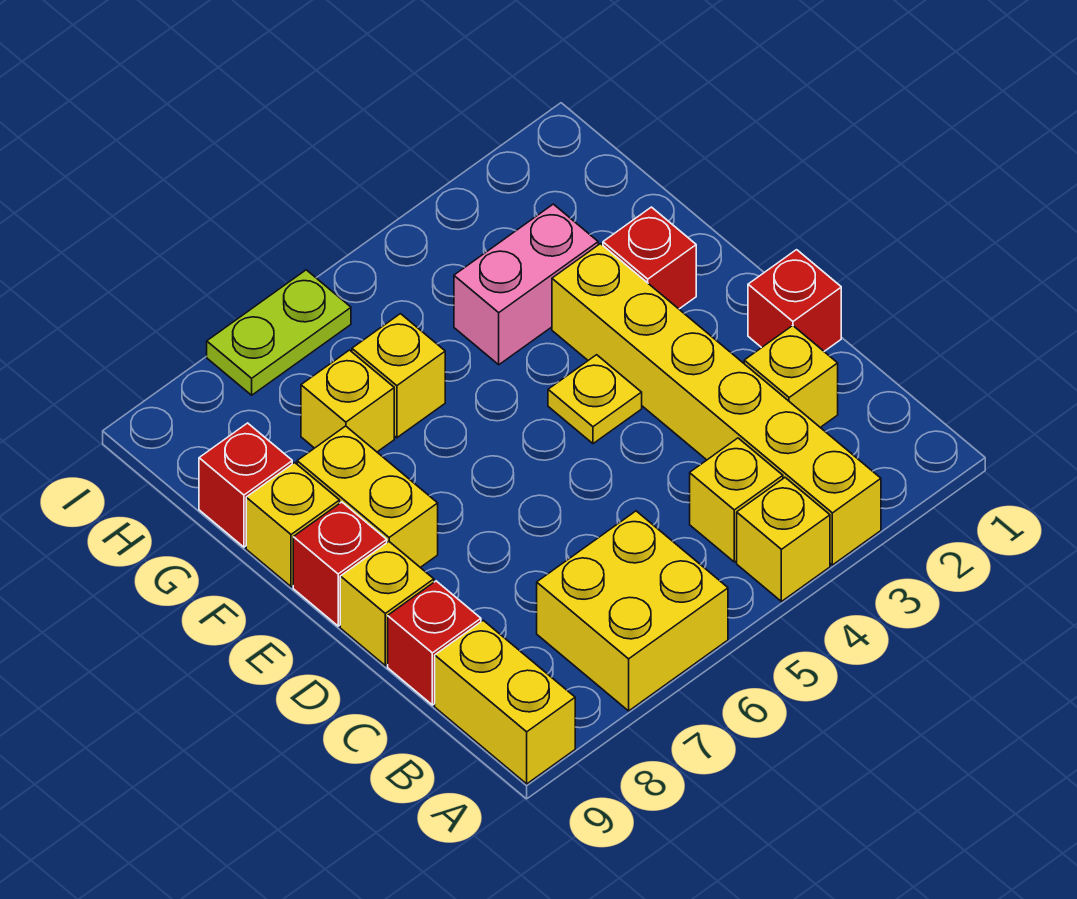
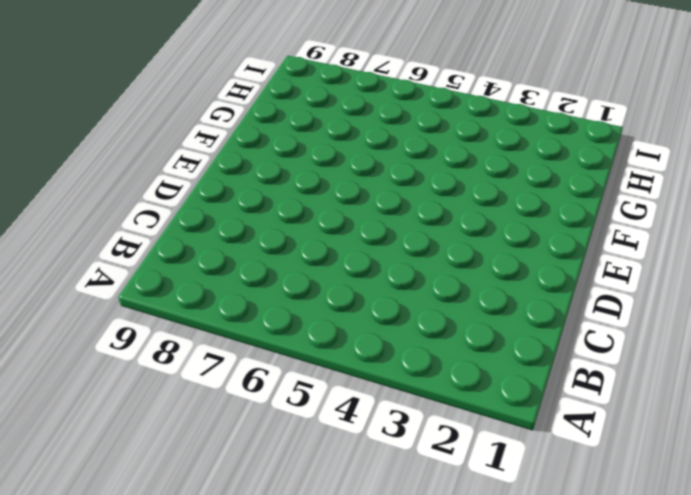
none -> yellow 1x6 brick [552,244,881,565]
none -> yellow 1x1 brick [737,478,830,601]
none -> yellow 2x2 brick [537,511,728,711]

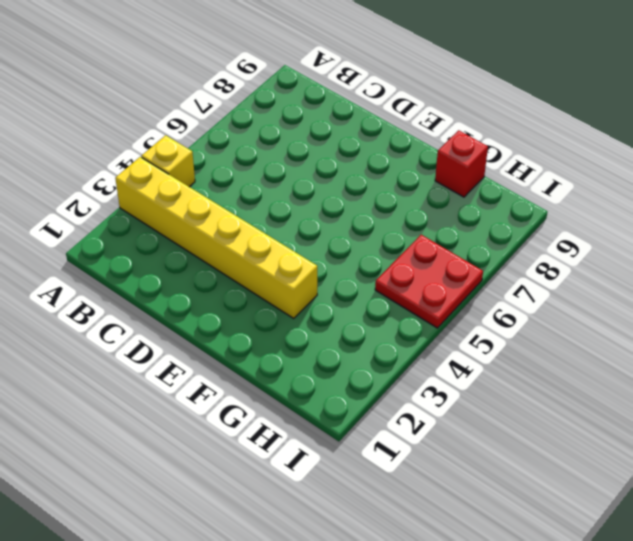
red 2x2 plate [375,235,483,328] -> lime 1x2 plate [207,270,351,395]
none -> yellow 2x2 brick [537,511,728,711]
none -> yellow 1x2 brick [435,620,575,784]
none -> yellow 1x1 brick [690,438,783,562]

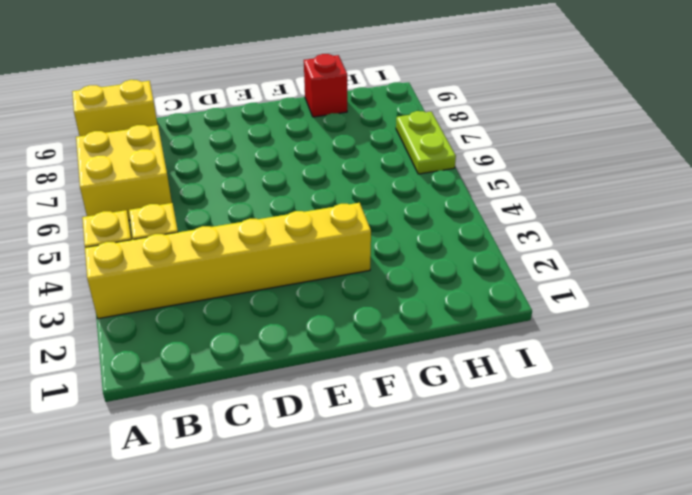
none -> yellow 1x1 brick [744,326,838,427]
none -> red 1x1 brick [388,581,481,705]
none -> red 1x1 brick [748,250,841,351]

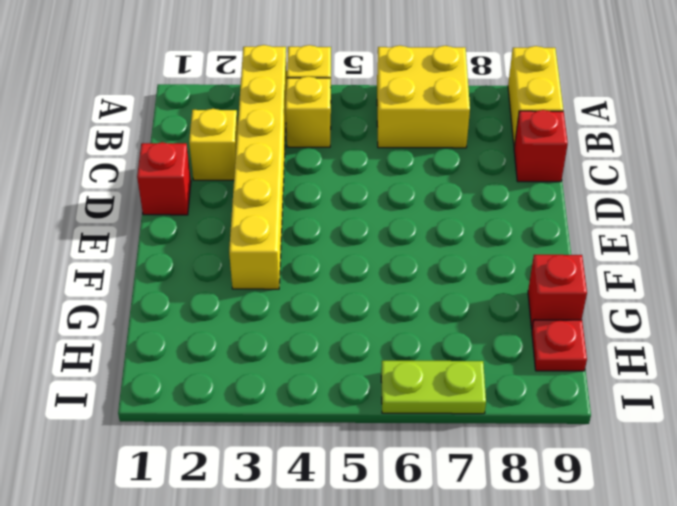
red 1x1 plate [532,320,587,371] -> none
none -> yellow 1x1 brick [340,542,434,665]
none -> yellow 1x1 plate [548,355,642,444]
none -> yellow 1x2 brick [297,426,438,567]

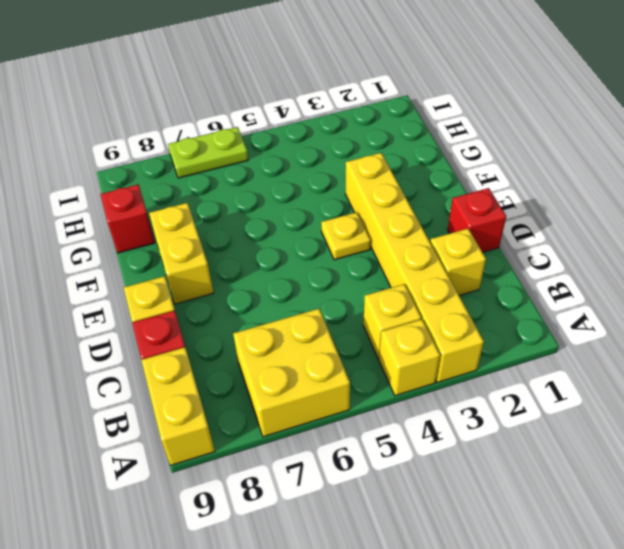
none -> red 1x1 brick [293,502,387,626]
none -> red 1x1 brick [603,207,696,309]
none -> yellow 1x1 brick [246,463,340,587]

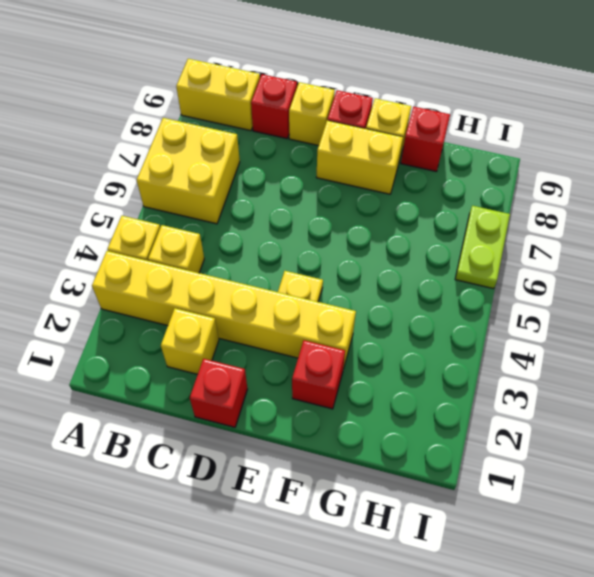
none -> pink 1x2 brick [454,204,598,365]
none -> yellow 1x1 brick [352,314,445,438]
none -> yellow 1x1 brick [301,350,394,452]

